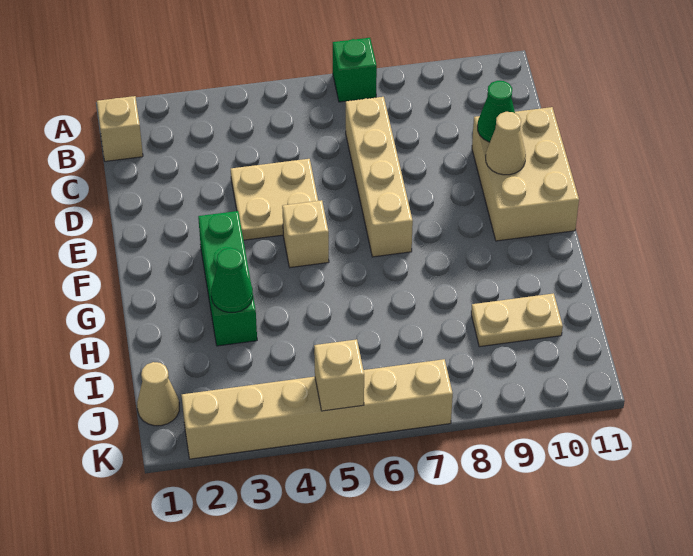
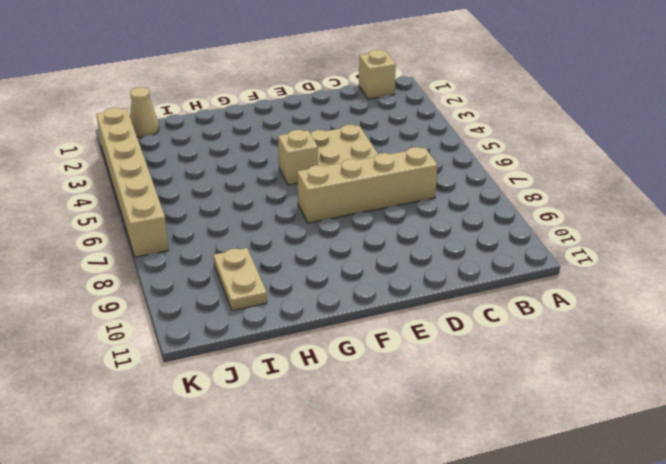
none -> green 1x1 brick [333,38,377,102]
none -> tan 2x3 brick [472,107,579,241]
none -> green 1x3 brick [198,211,257,346]

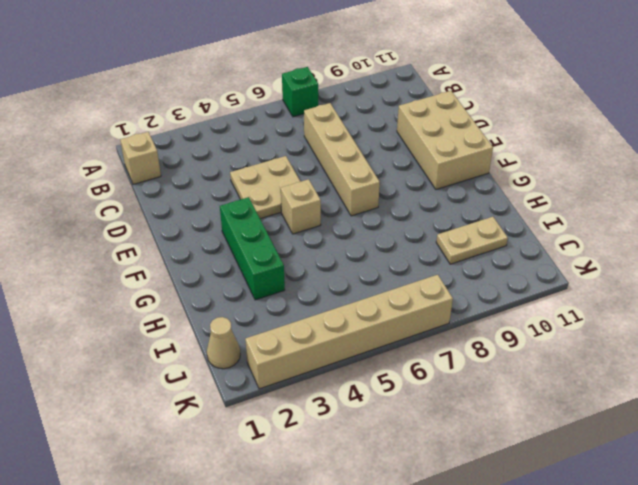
none -> green 1x1 cone [478,81,515,142]
none -> tan 1x1 cone [486,112,526,175]
none -> green 1x1 cone [211,248,253,312]

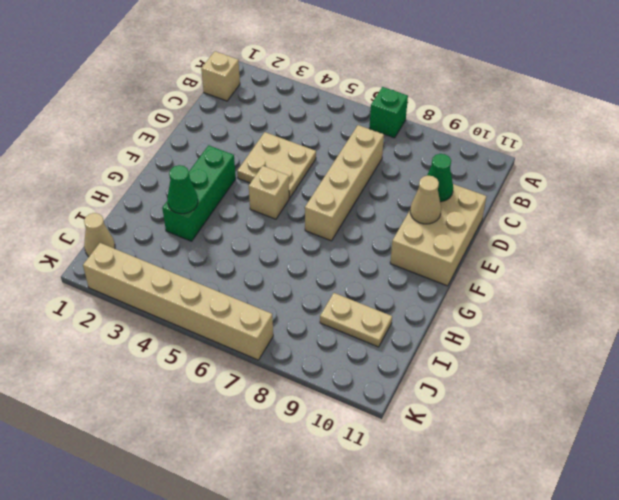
none -> tan 1x1 brick [314,339,364,411]

